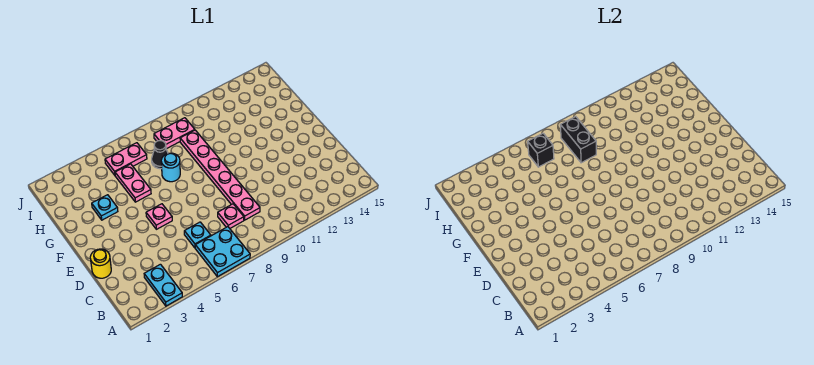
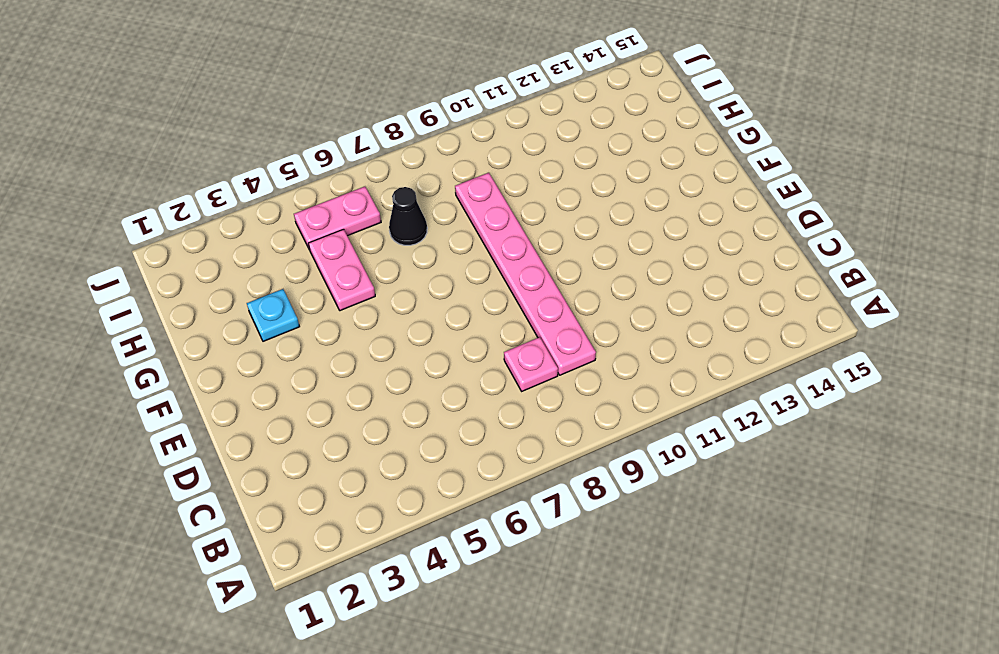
none -> cyan 1x2 plate [144,264,182,306]
none -> cyan 2x2 plate [195,227,250,277]
none -> cyan 1x1 plate [184,222,211,248]

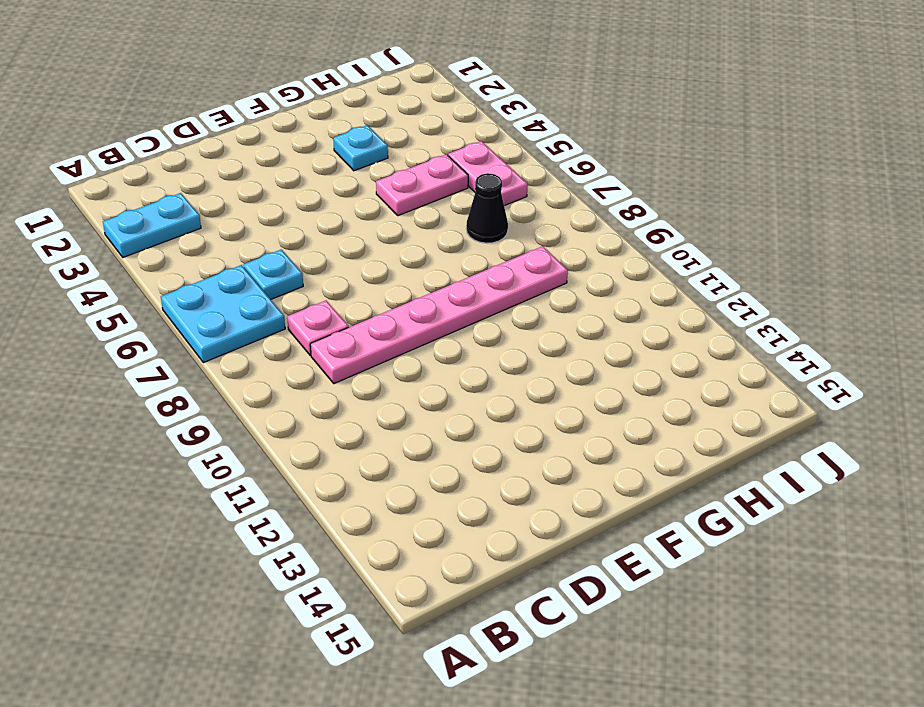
none -> yellow 1x1 round brick [90,249,111,278]
none -> pink 1x1 plate [146,204,172,229]
none -> cyan 1x1 round brick [161,153,180,182]

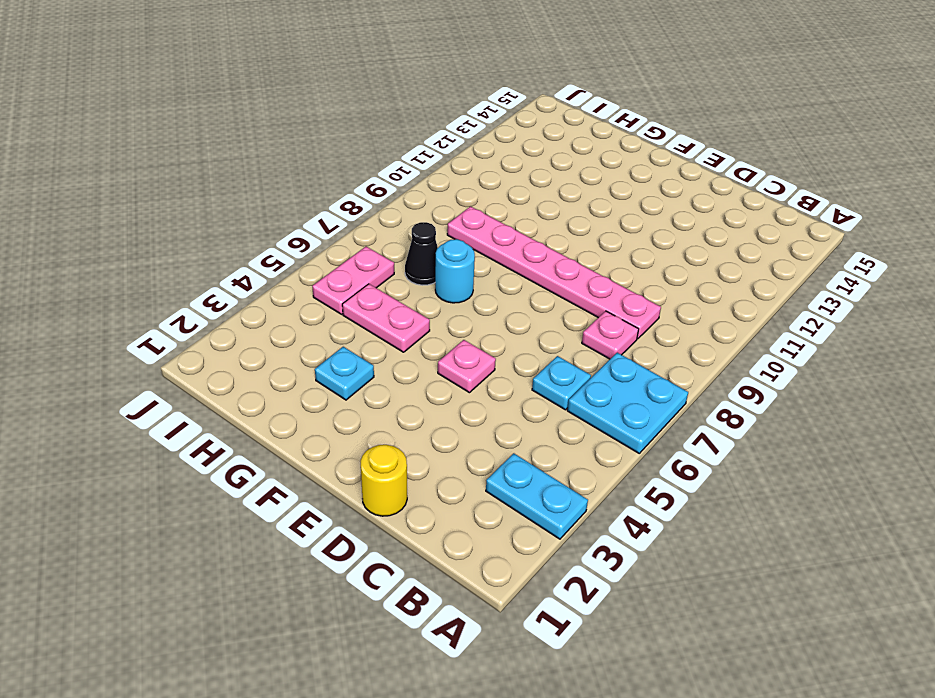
none -> pink 1x2 plate [154,118,195,149]
none -> black 1x2 brick [560,116,596,163]
none -> black 1x1 brick [528,133,554,167]

